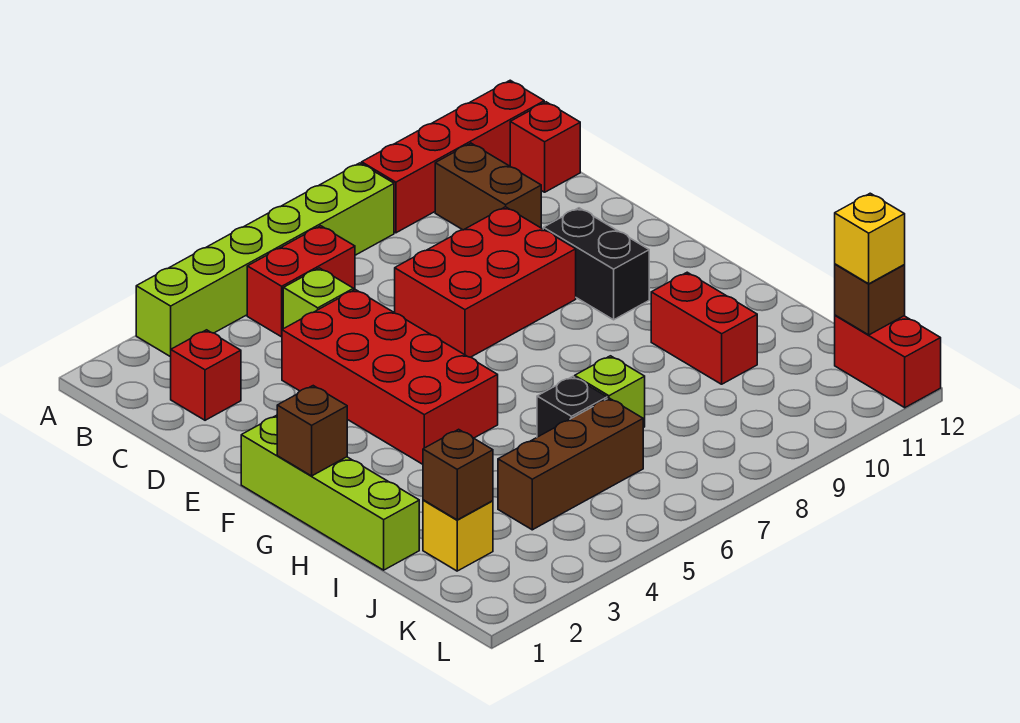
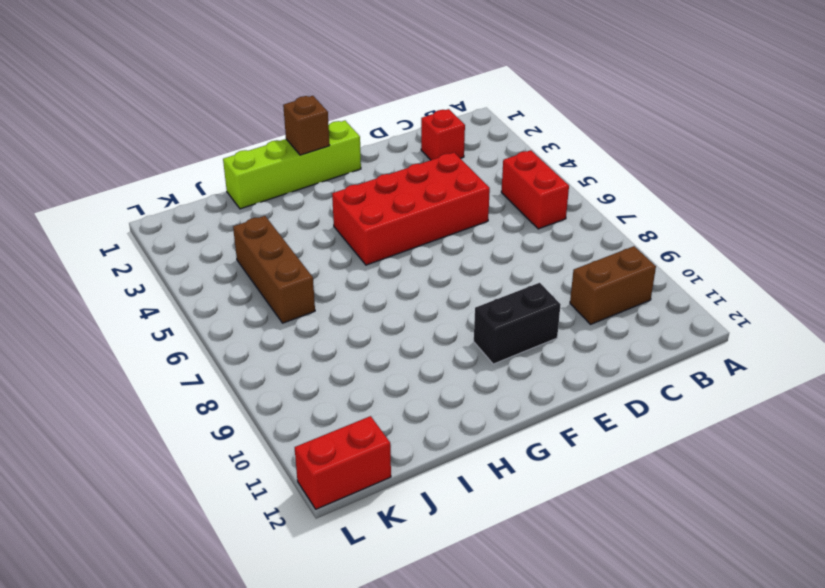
none -> lime 1x6 brick [136,163,394,357]
none -> red 1x4 brick [362,80,544,233]
none -> red 1x1 brick [510,102,580,192]

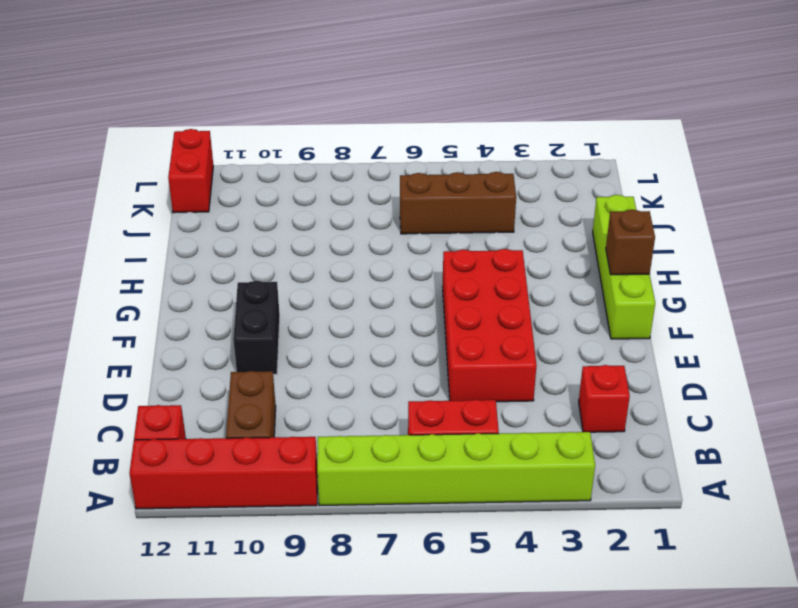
none -> lime 1x1 brick [283,268,354,329]
none -> red 2x3 brick [395,207,576,357]
none -> red 1x2 brick [651,272,757,384]

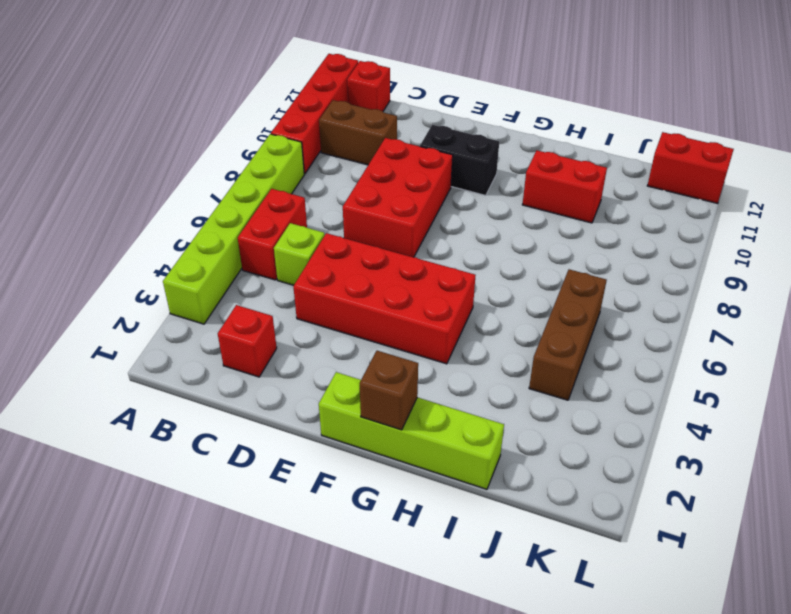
none -> black 1x1 brick [537,377,607,437]
none -> lime 1x1 brick [575,356,645,428]
none -> yellow 1x1 brick [423,500,493,571]

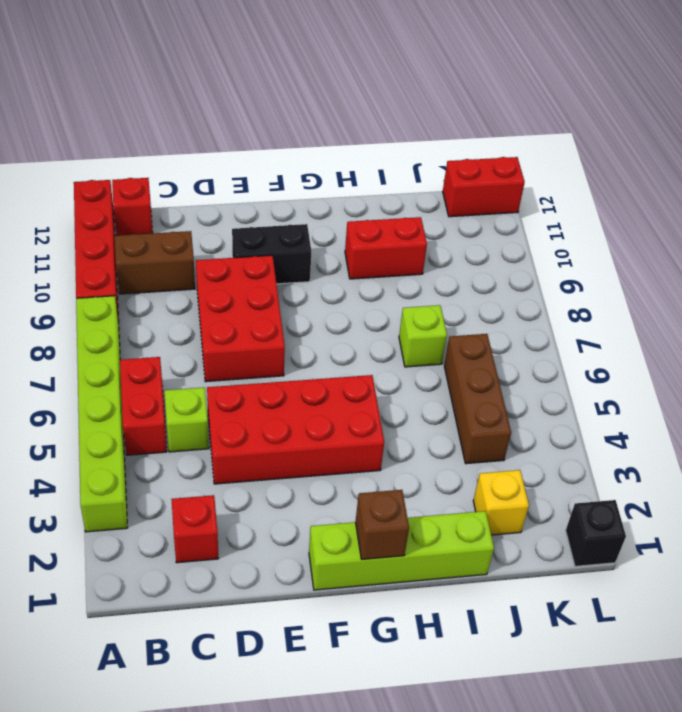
black 1x1 brick [566,500,626,566] -> black 1x1 brick moved to [537,377,607,437]
none -> brown 1x1 brick [423,429,493,520]
none -> brown 1x1 brick [835,264,905,335]
none -> yellow 1x1 brick [835,193,905,284]

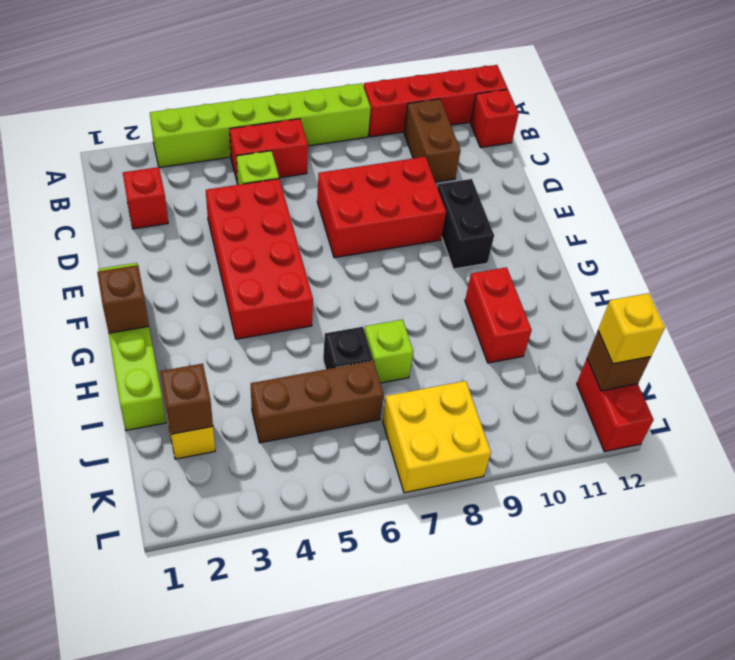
yellow 2x2 brick [383,381,491,493] -> none

